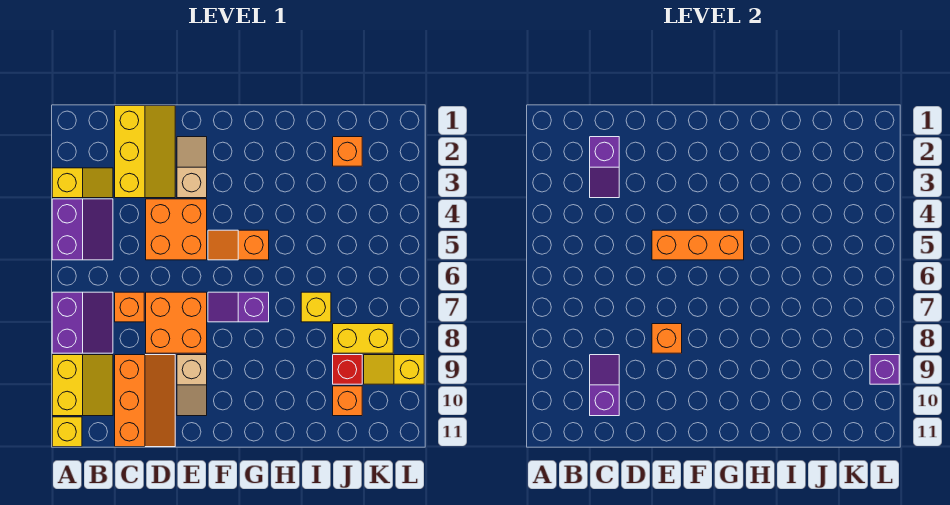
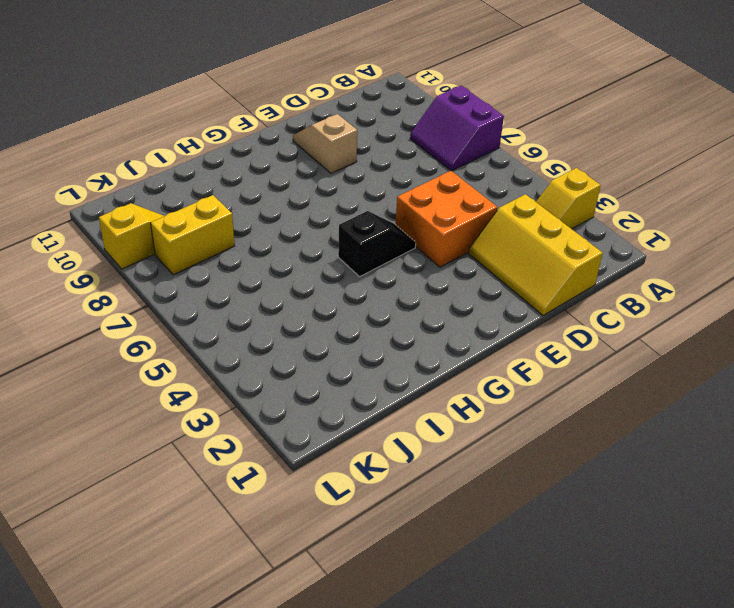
black 1x2 slope [338,211,416,277] -> orange 1x2 slope [208,230,269,260]
none -> purple 2x2 slope [52,199,113,260]
none -> yellow 2x2 slope [52,355,113,416]
none -> yellow 1x1 brick [52,417,82,447]

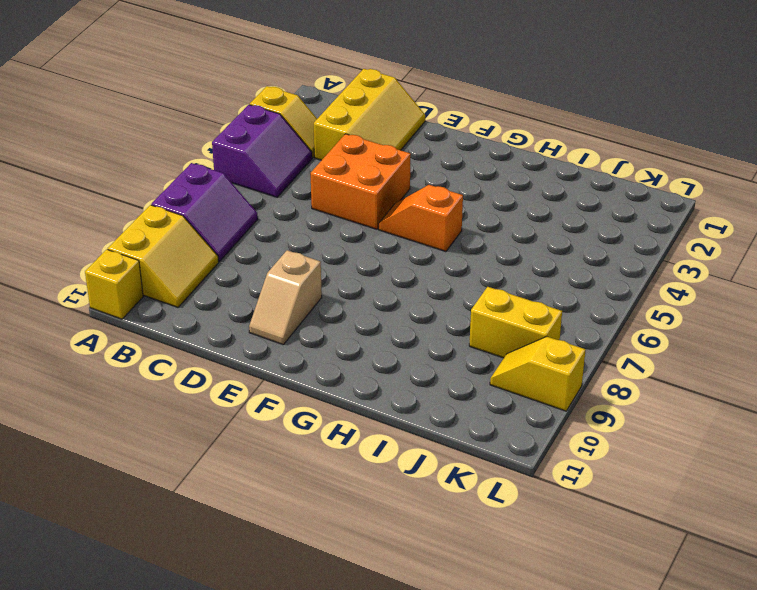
none -> orange 1x1 brick [115,292,144,322]
none -> orange 2x3 slope [115,355,175,447]
none -> orange 2x2 brick [146,292,207,353]

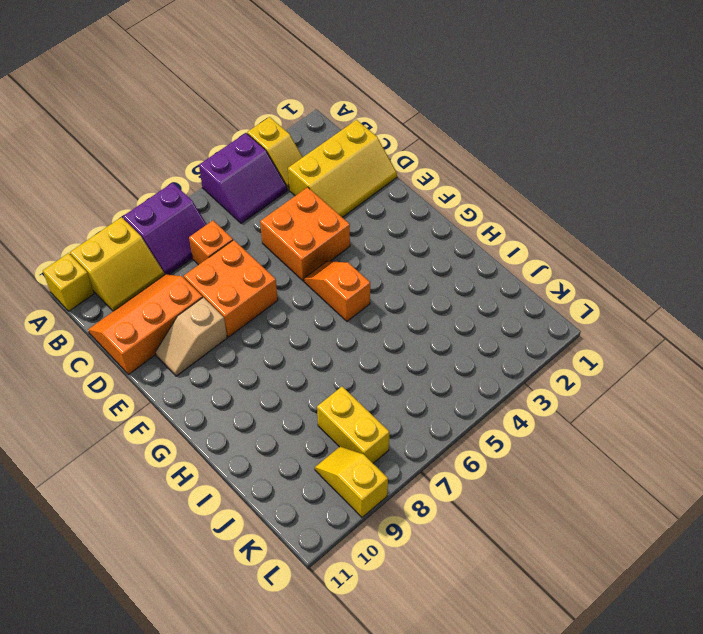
orange 2x3 slope [88,274,203,374] -> orange 2x3 slope turned to [115,355,175,447]
none -> tan 1x2 slope [177,137,207,198]
none -> purple 1x2 slope [208,292,269,322]
none -> yellow 1x1 brick [301,292,331,322]

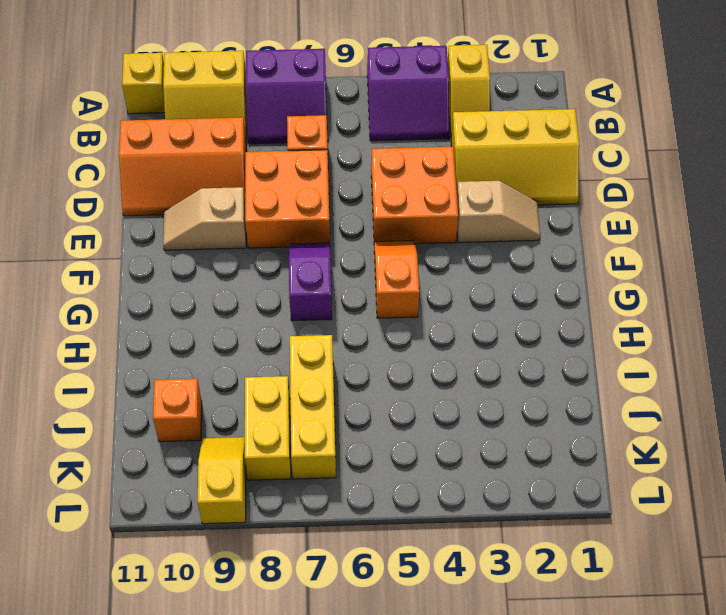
yellow 1x3 brick [290,335,336,479] -> yellow 1x1 brick [301,292,331,322]
none -> orange 1x1 brick [333,137,362,166]
none -> red 1x1 brick [333,355,362,384]
none -> purple 1x2 slope [590,137,619,198]

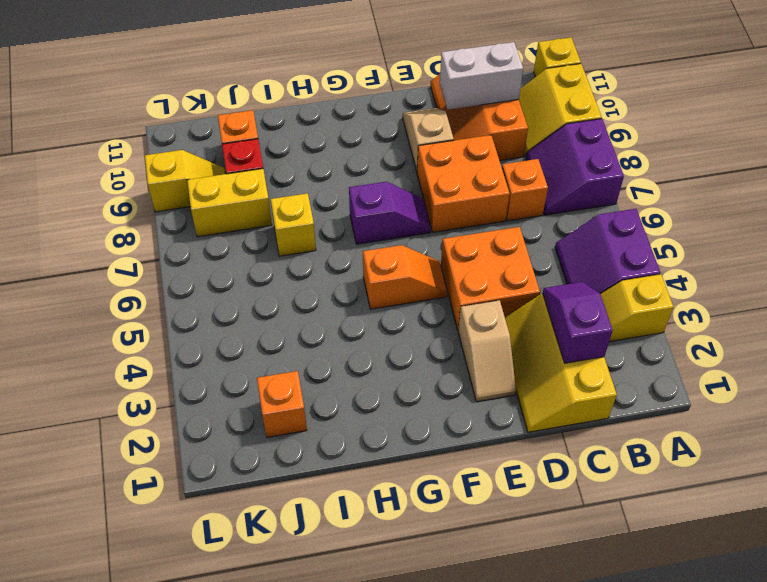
white 1x2 brick [440,42,523,110] -> purple 1x2 slope [590,355,619,416]
none -> orange 1x3 brick [652,230,744,260]
none -> orange 1x1 brick [652,324,682,353]
none -> purple 1x1 brick [870,355,899,384]

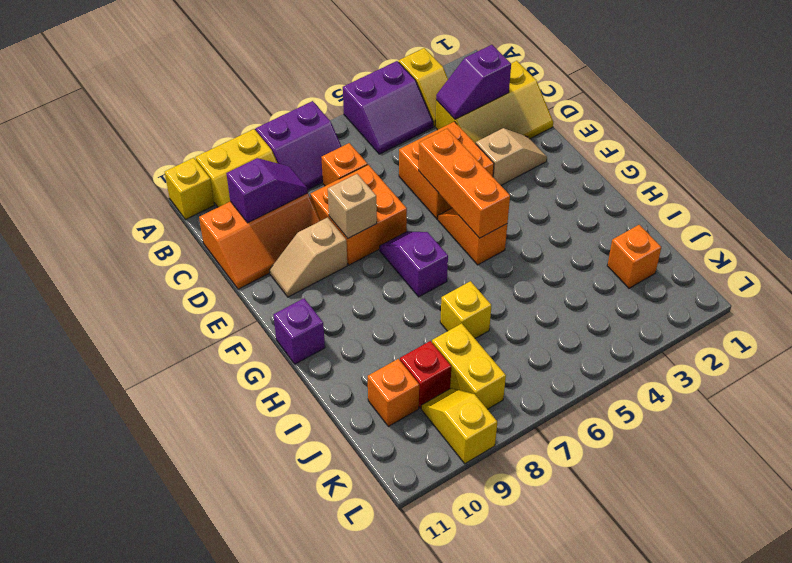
tan 1x1 brick [328,174,377,238] -> orange 1x1 brick [652,324,682,353]
purple 1x1 brick [274,298,325,364] -> purple 1x1 brick moved to [870,355,899,384]

